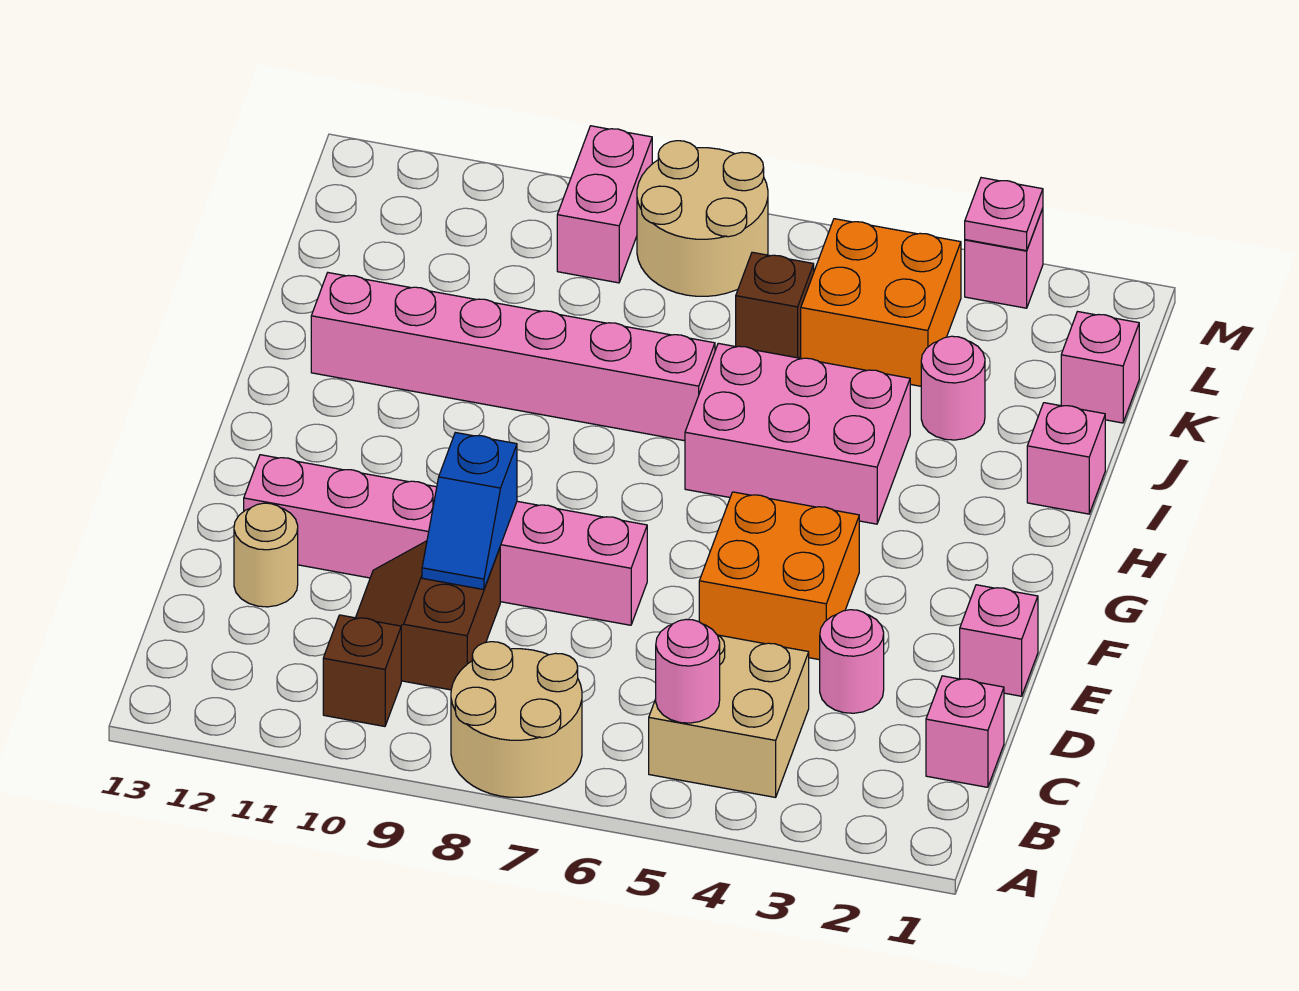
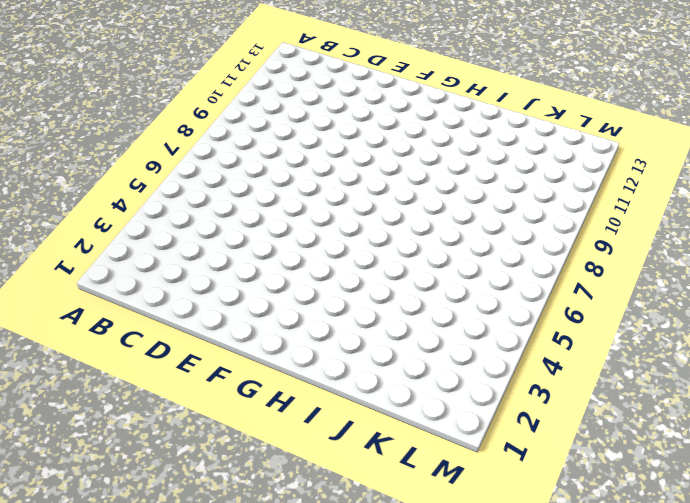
none -> tan 2x2 round brick [451,642,582,797]
none -> tan 2x2 brick [649,635,809,797]
none -> brown 1x1 brick [323,615,401,726]

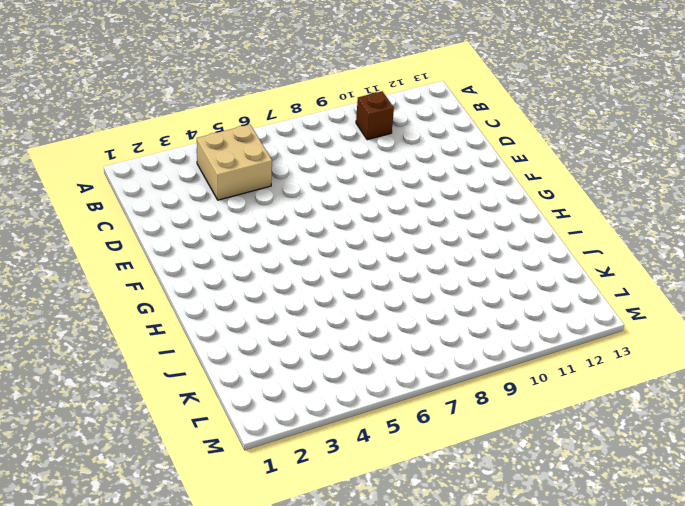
none -> tan 2x2 round brick [451,642,582,797]
none -> pink 1x1 brick [926,676,1004,787]
none -> brown 2x2 slope [356,541,500,690]

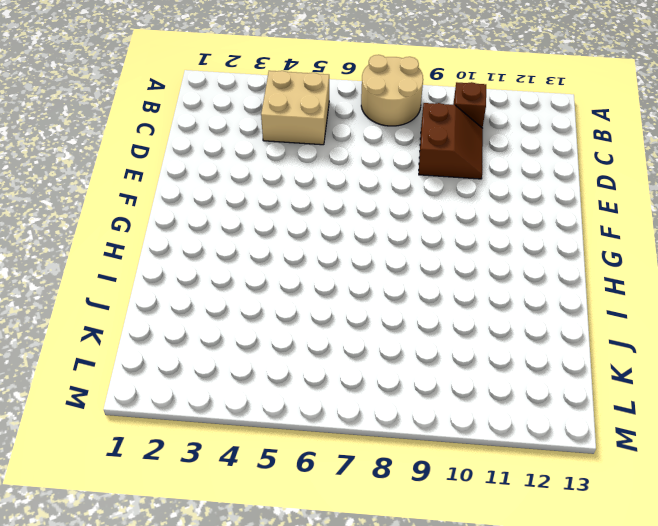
none -> pink 1x1 brick [926,676,1004,787]
none -> pink 1x1 round brick [820,610,884,713]
none -> tan 1x1 round brick [234,503,298,607]

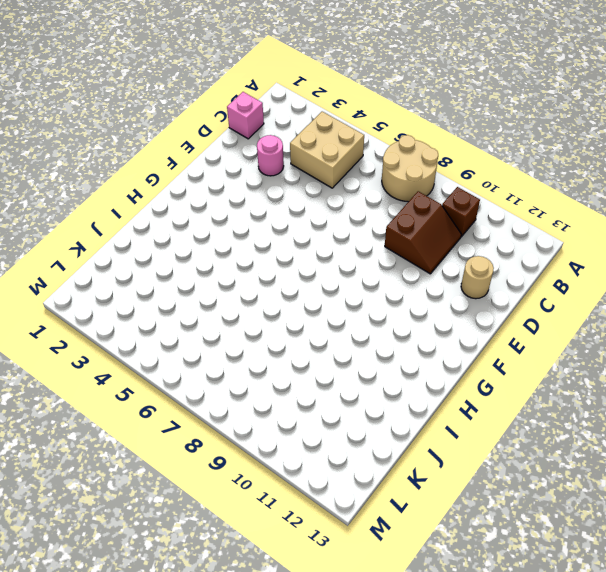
none -> pink 1x1 brick [960,585,1038,696]
none -> orange 2x2 brick [699,492,859,660]
none -> pink 1x6 brick [244,455,647,625]

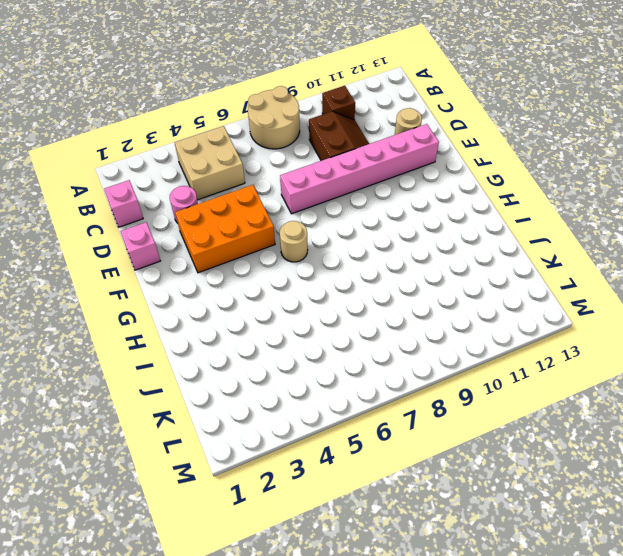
orange 2x3 brick [175,185,275,273] -> orange 2x2 brick [699,492,859,660]
tan 1x1 round brick [280,221,308,262] -> none
none -> pink 2x3 brick [685,343,910,524]
none -> pink 1x1 brick [1027,403,1105,514]
none -> pink 1x6 brick [311,273,715,441]

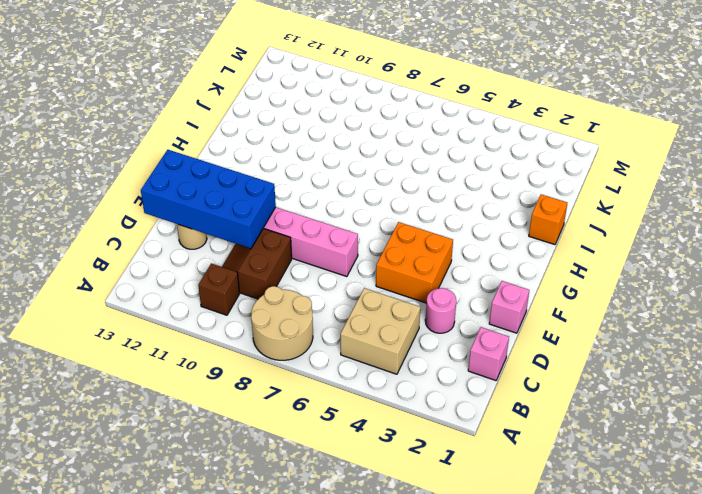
blue 2x4 brick [141,150,276,249] -> none
orange 1x1 brick [529,194,567,245] -> pink 1x1 brick [1027,403,1105,514]
none -> pink 2x3 brick [685,343,910,524]
none -> pink 1x6 brick [311,273,715,441]
none -> pink 1x1 round brick [921,336,985,440]

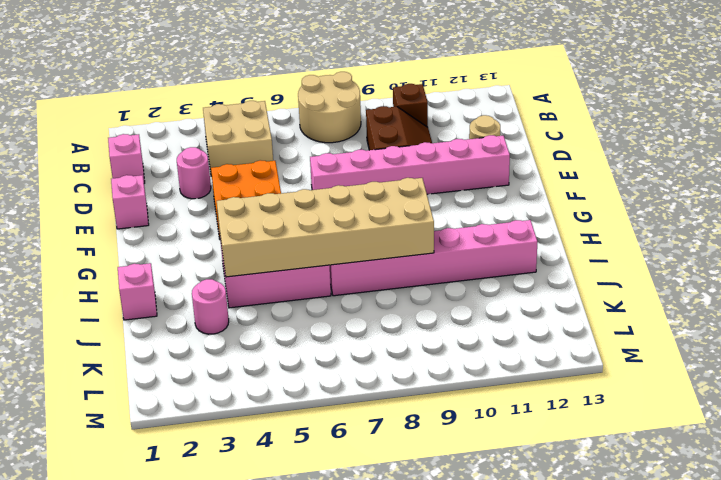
tan 2x6 brick [217,178,434,277] -> none
none -> pink 1x1 brick [1061,312,1139,423]
none -> orange 2x2 brick [801,219,961,386]
none -> brown 1x1 brick [736,252,814,358]

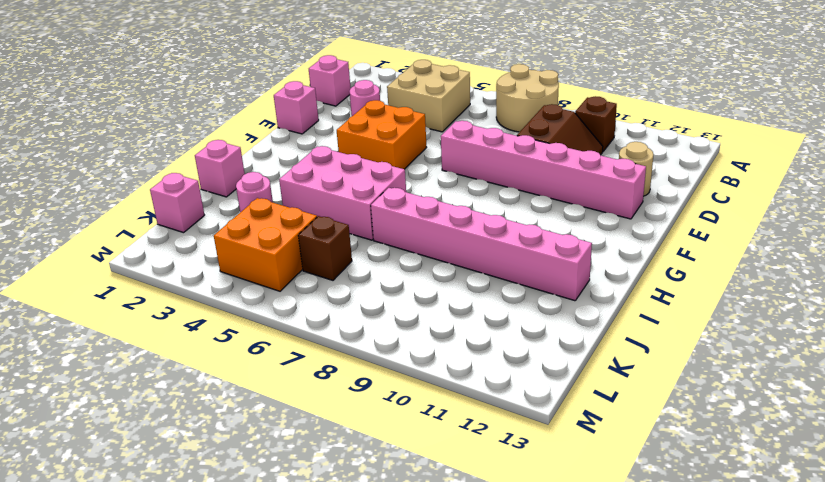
none -> tan 2x2 round brick [637,141,768,296]
none -> pink 1x2 brick [557,126,652,283]
none -> pink 1x1 brick [965,209,1043,308]

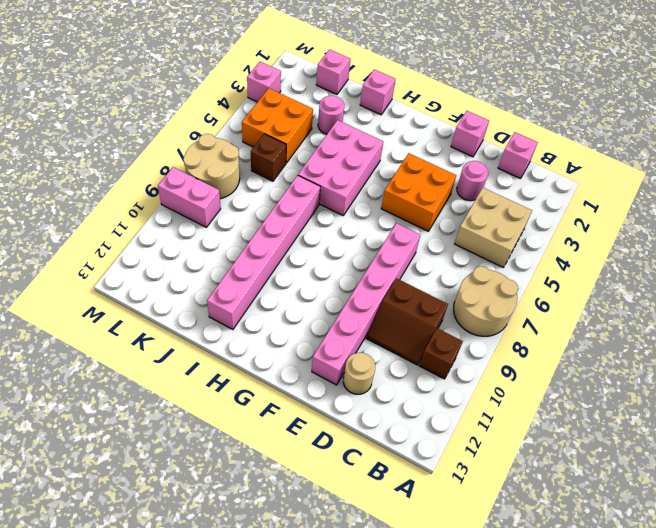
none -> pink 1x1 round brick [656,619,720,723]
none -> blue 1x2 slope [422,433,517,590]
none -> pink 1x1 plate [965,178,1043,251]

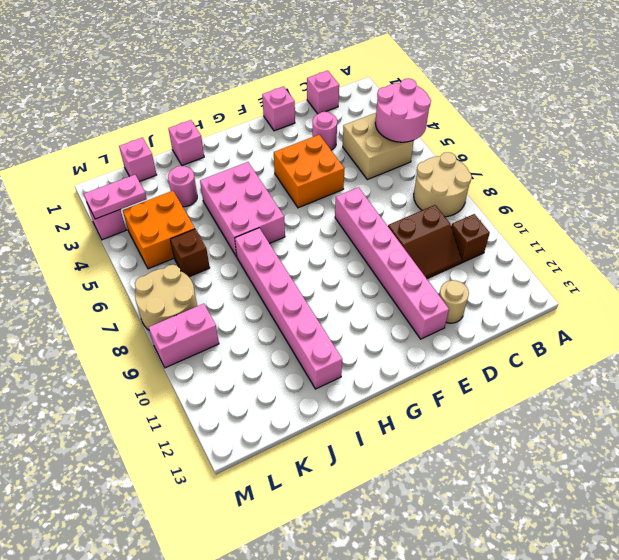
pink 2x2 round brick [375,78,431,142] -> pink 1x1 round brick [656,619,720,723]
pink 1x2 plate [84,175,147,219] -> pink 1x1 plate [965,178,1043,251]
none -> blue 1x2 slope [422,433,517,590]

